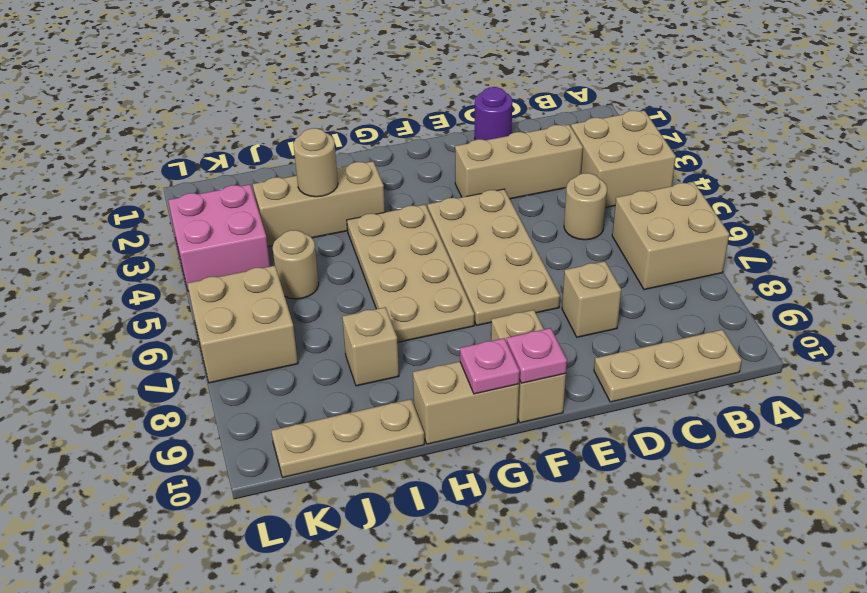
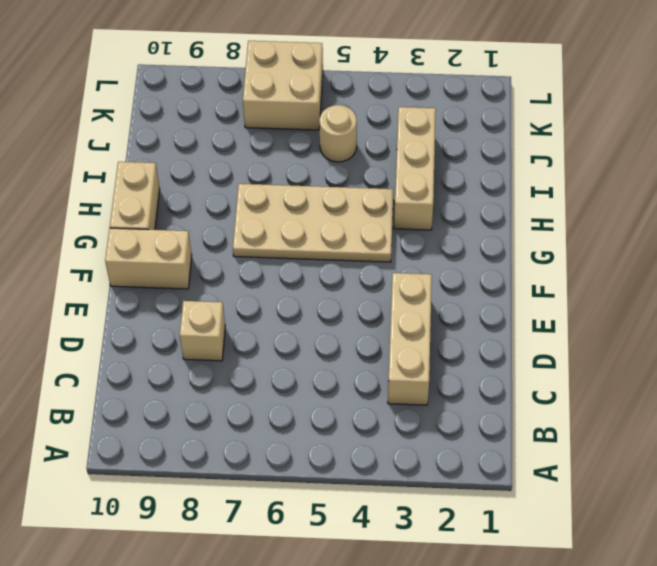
none -> tan 2x2 brick [571,111,676,207]
none -> tan 2x2 brick [612,182,729,290]
none -> tan 1x3 plate [594,330,742,402]

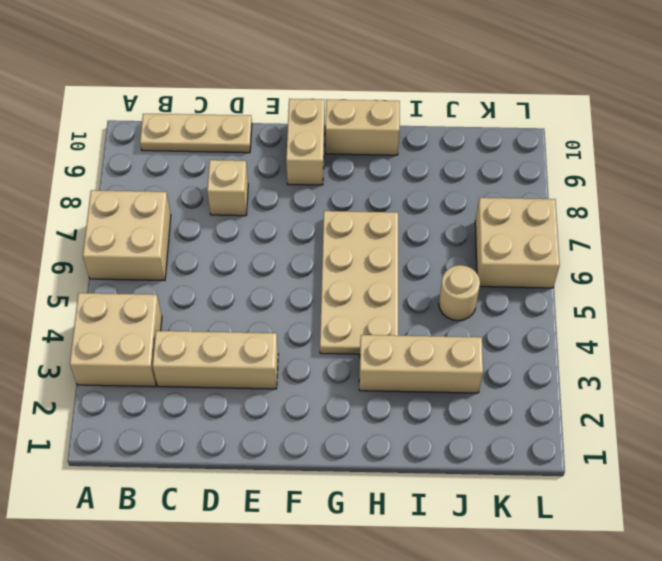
none -> tan 1x1 round brick [564,173,607,240]
none -> purple 1x1 round brick [475,87,512,140]
none -> tan 2x4 plate [428,189,560,326]

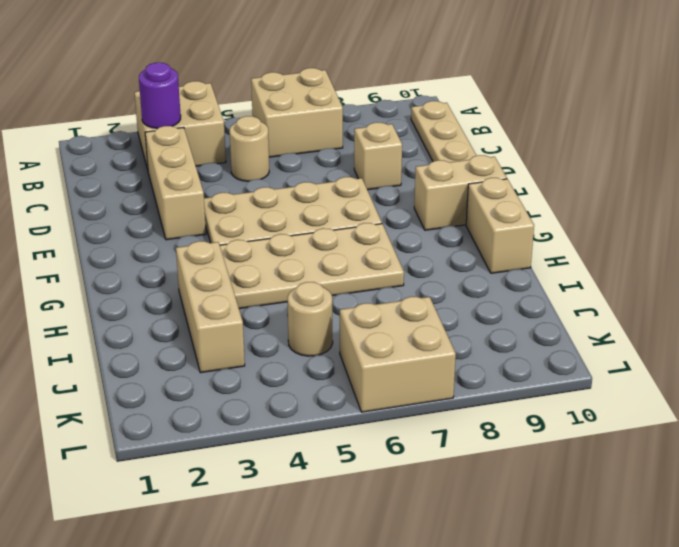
purple 1x1 round brick [139,63,181,128] -> purple 1x1 round brick moved to [475,87,512,140]
none -> tan 1x1 brick [342,307,399,386]
none -> tan 1x3 plate [271,399,424,477]
none -> pink 2x2 brick [168,184,270,291]

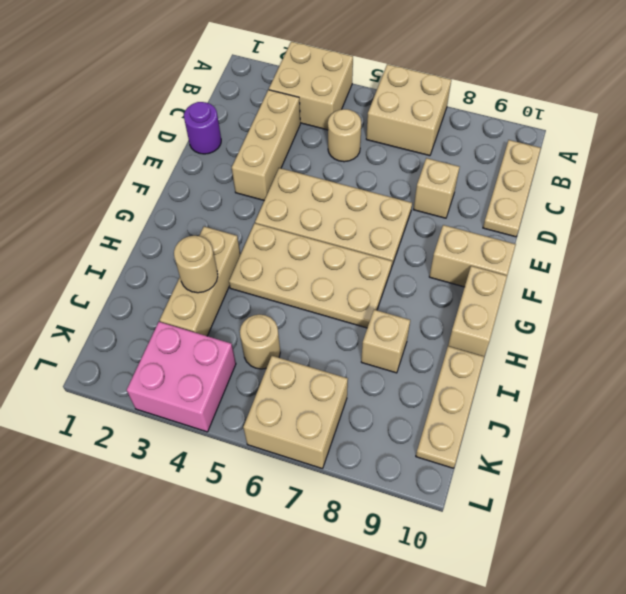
none -> pink 1x1 plate [507,328,567,383]
none -> pink 1x1 plate [460,338,520,394]

